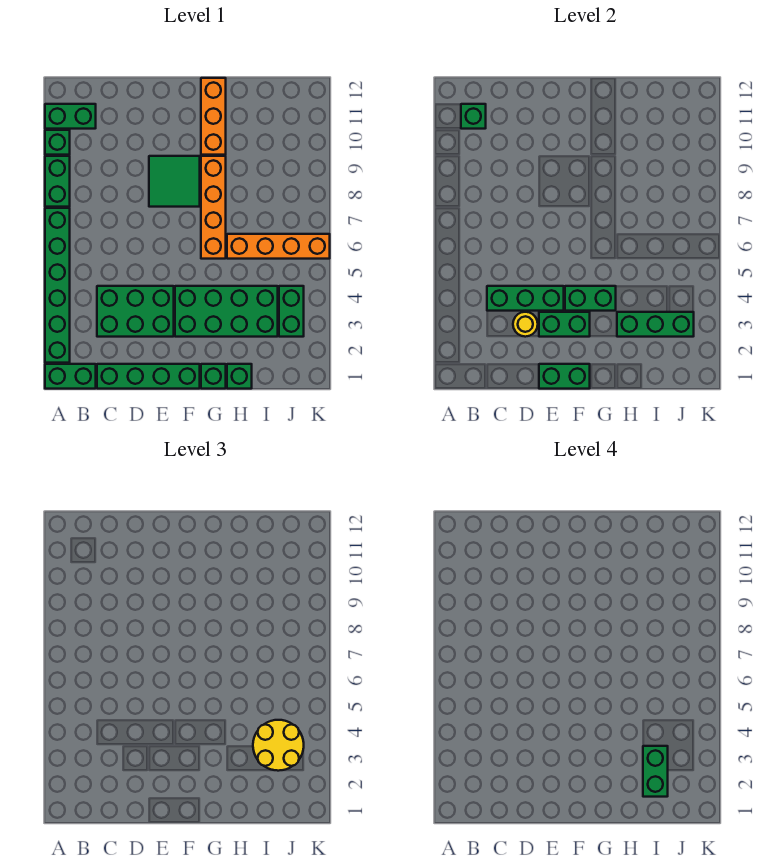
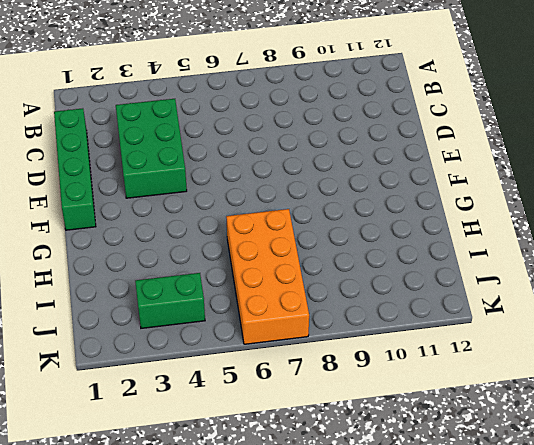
orange 2x4 brick [226,209,309,344] -> orange 1x4 brick [227,234,330,259]
none -> green 1x2 brick [45,364,96,389]
none -> green 1x6 brick [45,208,70,363]
none -> green 1x2 brick [45,156,70,207]

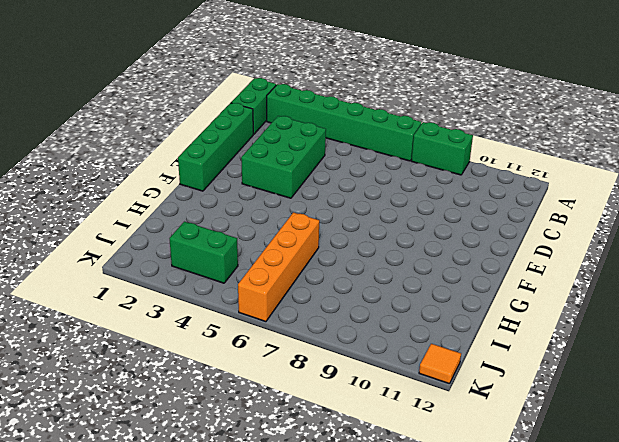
orange 1x1 tile [419,344,461,384] -> none
none -> green 1x1 brick [45,130,70,155]
none -> green 1x2 brick [45,104,96,129]
none -> green 2x2 tile [149,156,200,207]

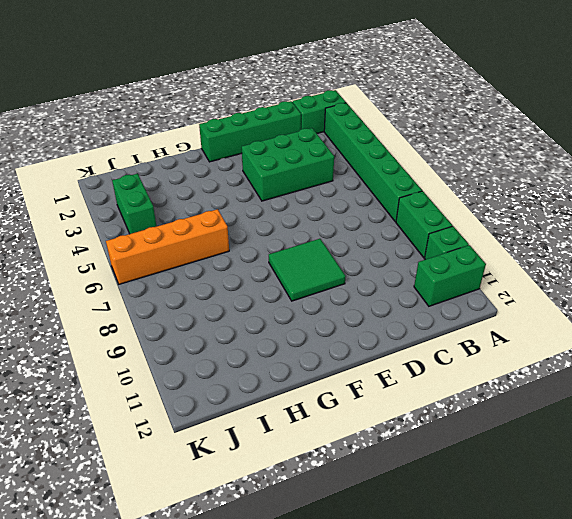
none -> green 2x4 brick [175,286,278,337]
none -> green 1x1 brick [201,364,226,389]
none -> orange 1x4 brick [201,156,226,259]

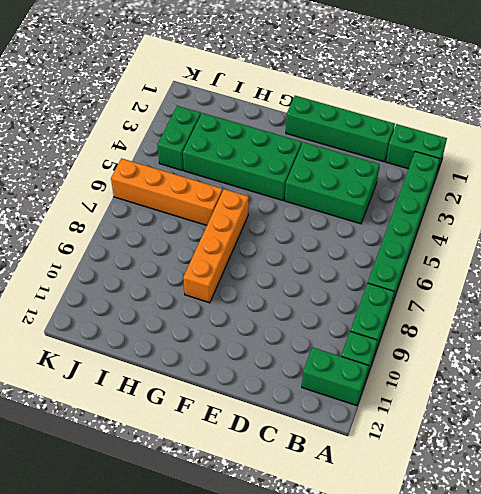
none -> green 2x2 tile [149,156,200,207]
none -> green 1x1 brick [201,364,226,389]
none -> orange 1x3 brick [201,78,226,155]

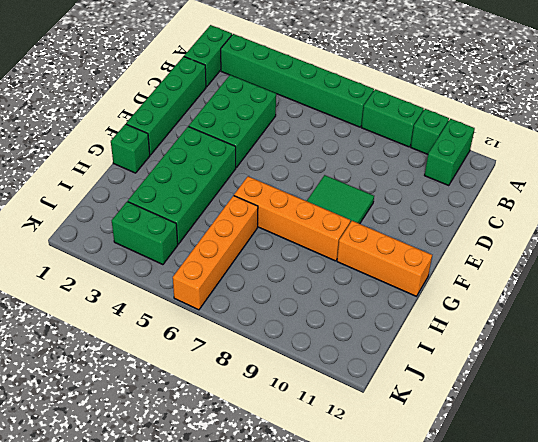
none -> green 1x1 brick [227,364,252,389]
none -> green 1x1 brick [461,104,486,129]
none -> green 1x3 brick [487,286,564,311]

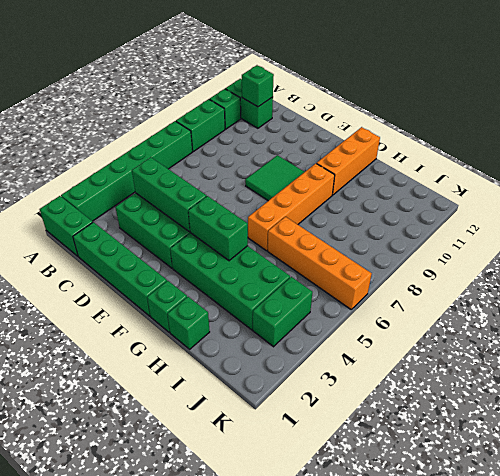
none -> yellow 1x1 round brick [513,312,538,337]
none -> green 1x2 brick [539,364,590,389]
none -> green 1x2 brick [539,312,590,337]

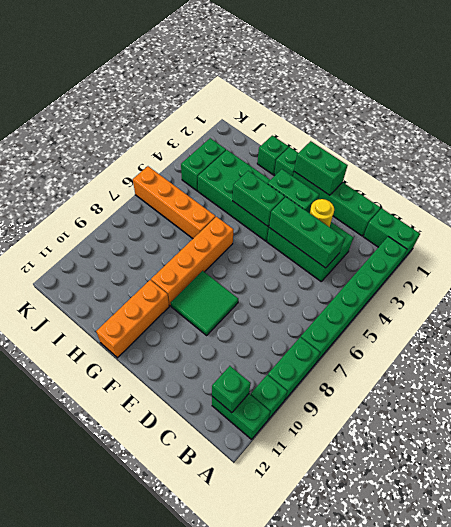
none -> green 1x3 brick [617,312,694,337]
none -> yellow 2x2 round brick [253,720,304,771]
none -> green 1x2 brick [643,746,668,797]

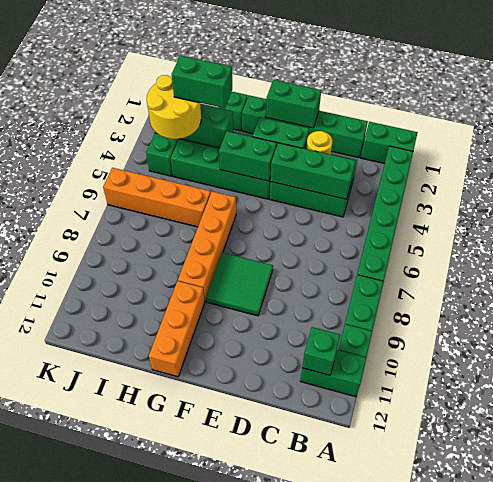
green 1x2 brick [172,56,232,108] -> green 1x2 brick turned to [643,746,668,797]

